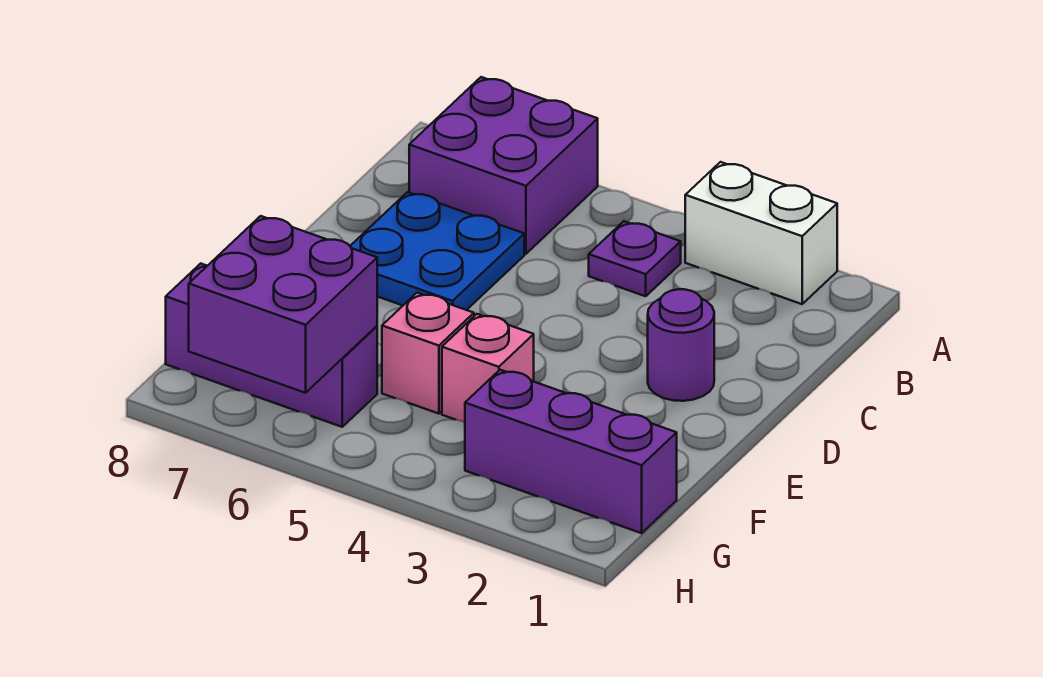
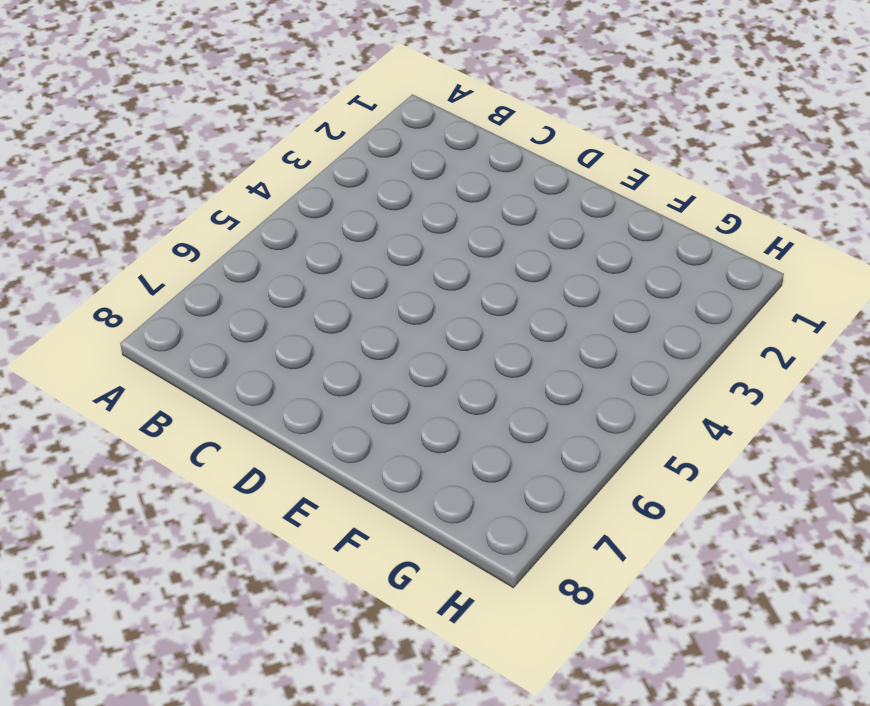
none -> white 1x2 brick [685,162,837,304]
none -> purple 2x2 brick [409,77,598,254]

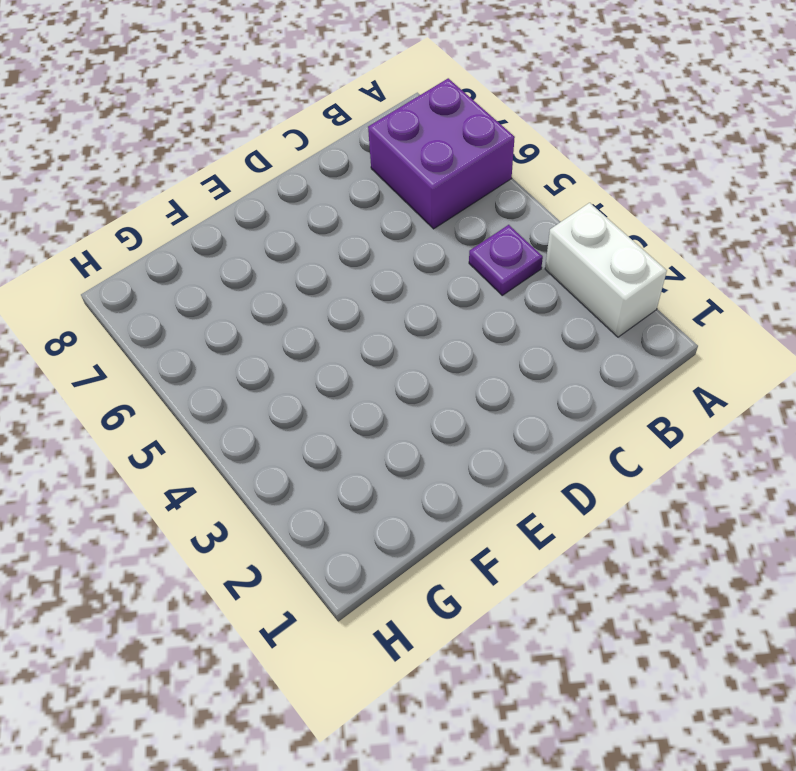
none -> blue 2x2 plate [350,192,524,310]
none -> purple 1x1 round brick [648,289,714,401]

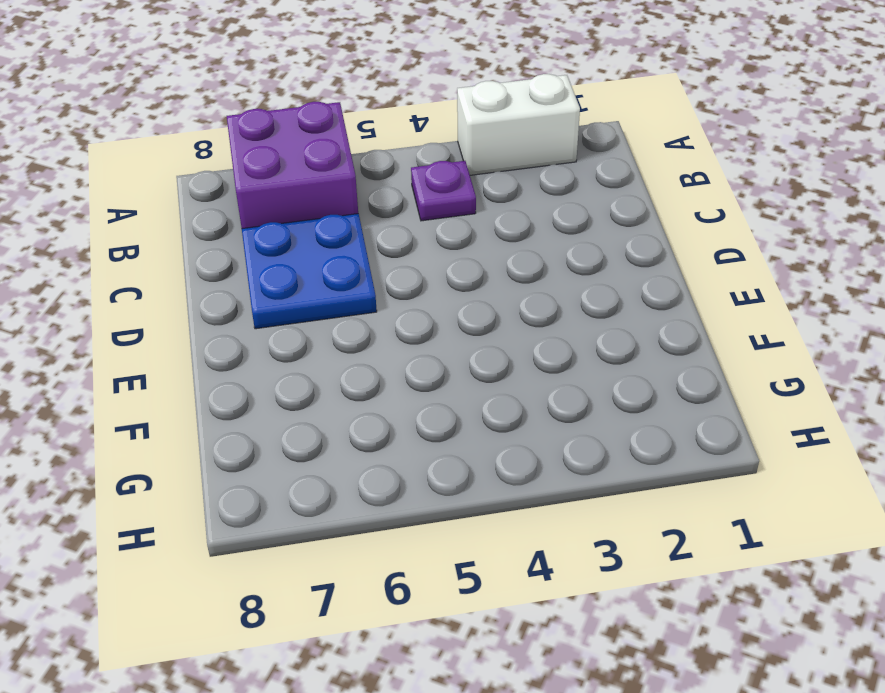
none -> purple 1x1 round brick [648,289,714,401]
none -> pink 1x1 brick [442,314,534,422]

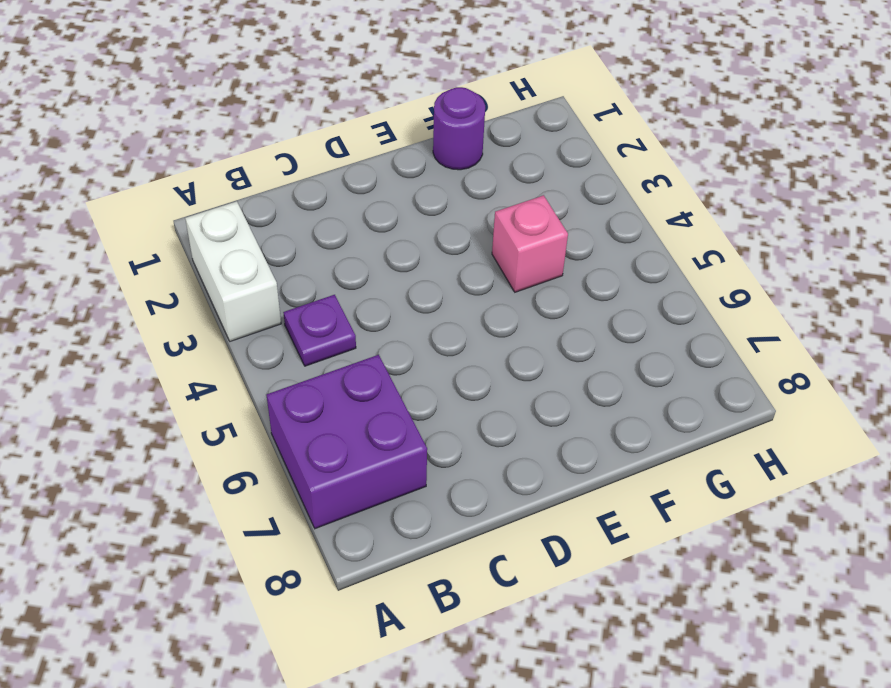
purple 1x1 round brick [433,87,485,170] -> purple 1x1 round brick moved to [648,289,714,401]
none -> blue 2x2 plate [350,192,524,310]
none -> pink 1x1 brick [382,293,474,414]

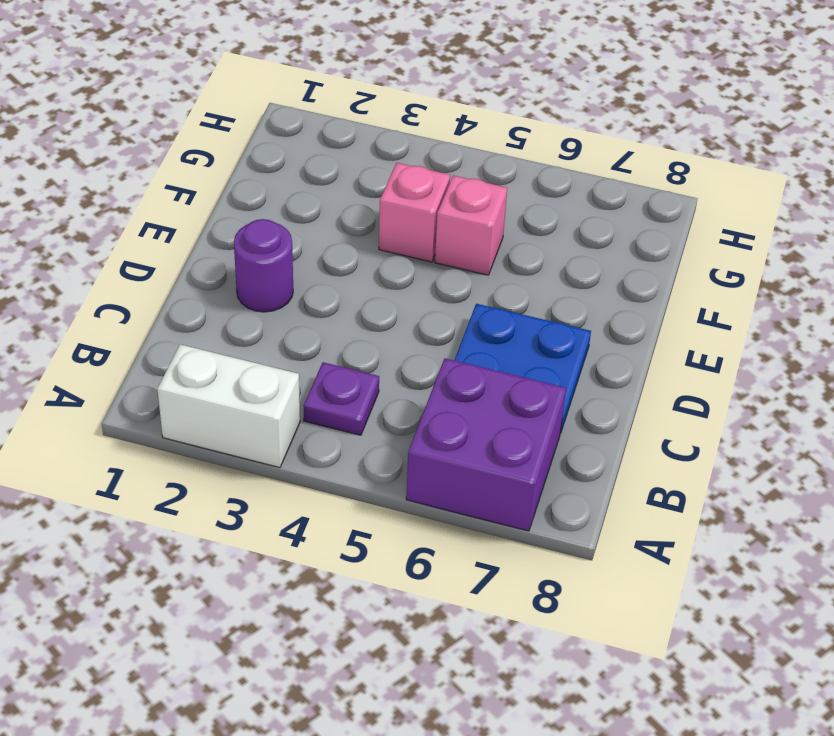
none -> purple 1x3 brick [465,370,677,533]
none -> purple 1x3 brick [166,264,377,427]

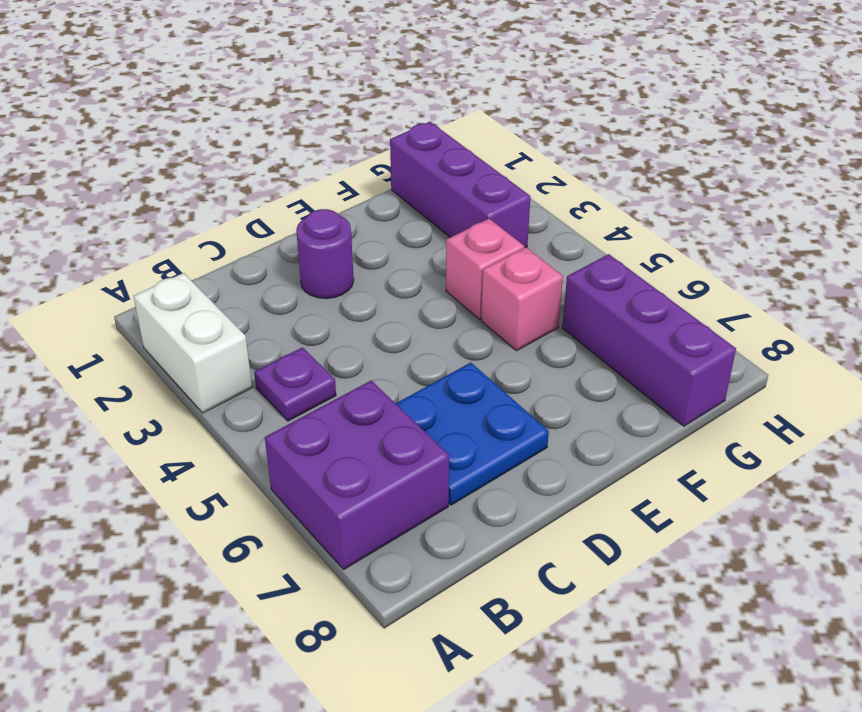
none -> purple 2x2 brick [189,216,377,393]

